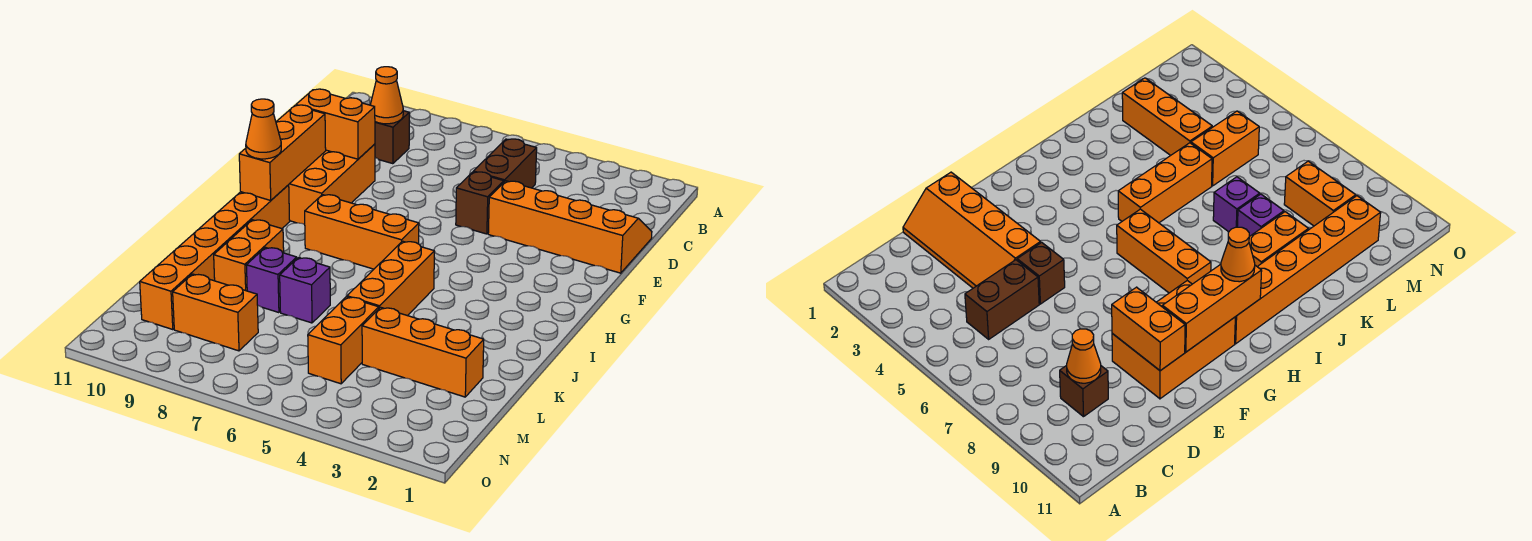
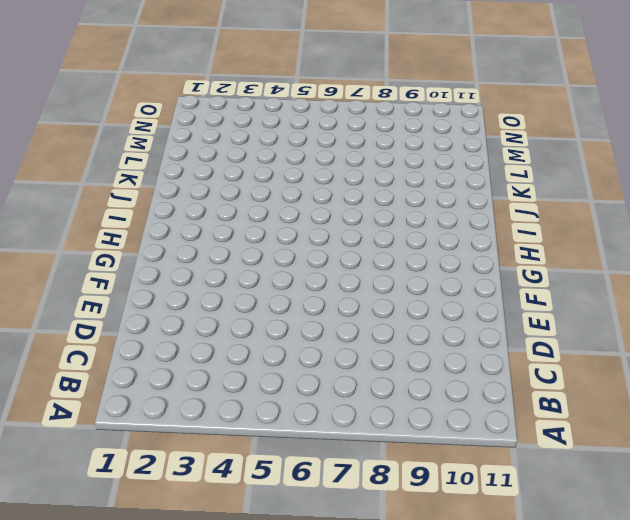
none -> brown 1x2 brick [473,139,537,188]
none -> brown 1x1 brick [375,111,409,164]
none -> orange 2x4 slope [488,181,652,273]

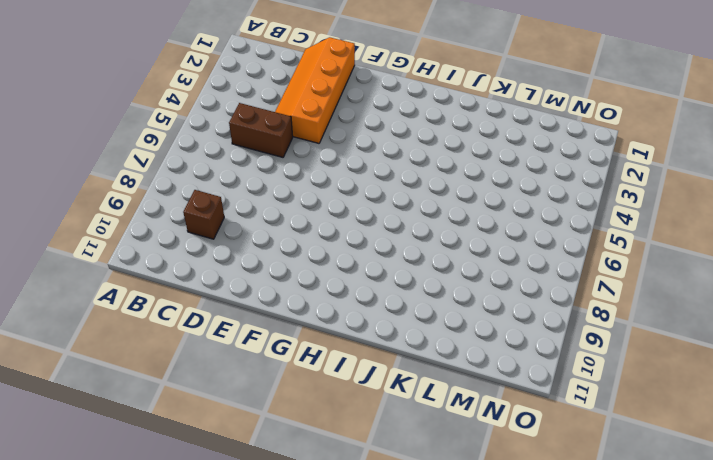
none -> brown 1x1 brick [456,172,504,234]
none -> orange 2x3 brick [289,144,375,225]
none -> orange 1x3 brick [305,195,419,269]

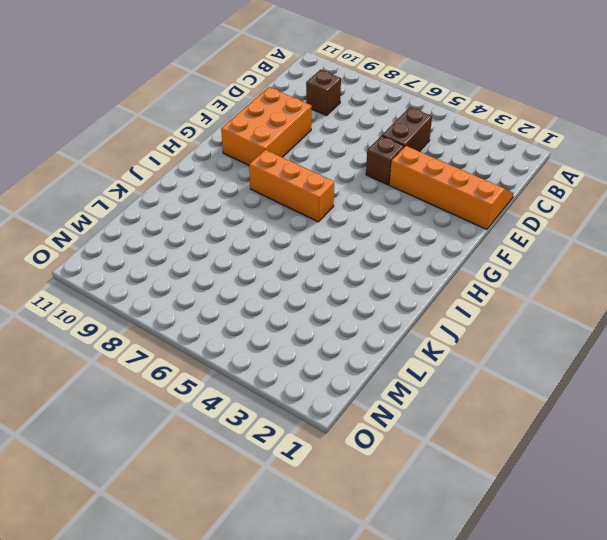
none -> orange 1x6 brick [140,185,290,329]
none -> orange 1x3 brick [347,241,434,316]
none -> orange 1x2 brick [214,220,284,291]

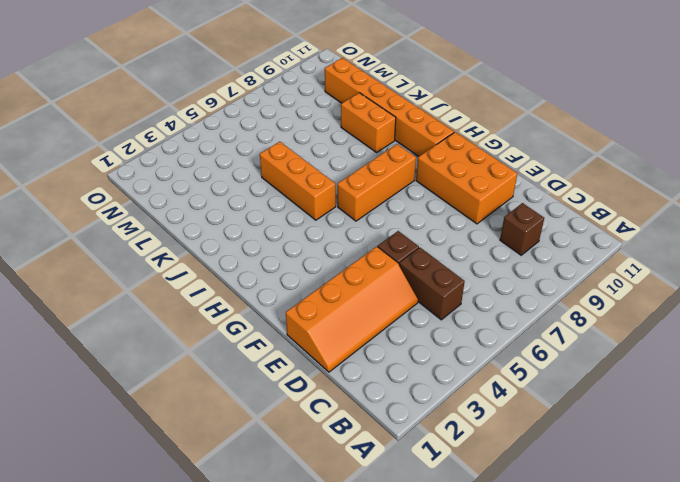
none -> purple 1x1 brick [280,258,330,323]
none -> purple 1x1 brick [246,247,297,313]
none -> orange 1x3 brick [362,307,484,397]

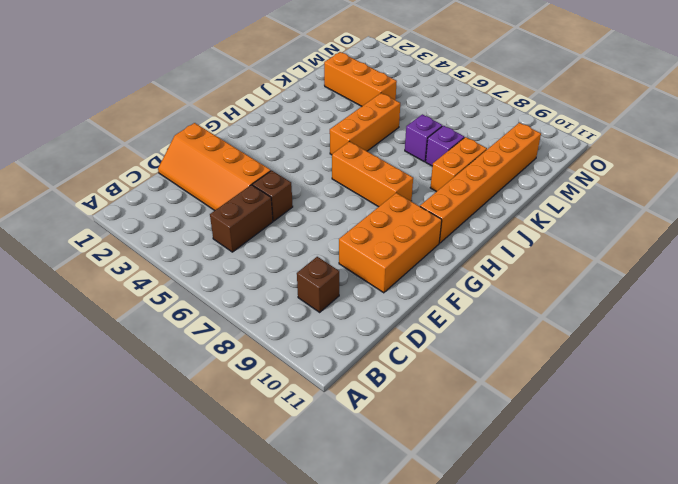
none -> orange 1x2 brick [308,297,379,384]
none -> orange 1x2 brick [173,274,258,351]
none -> orange 1x1 cone [370,67,403,124]

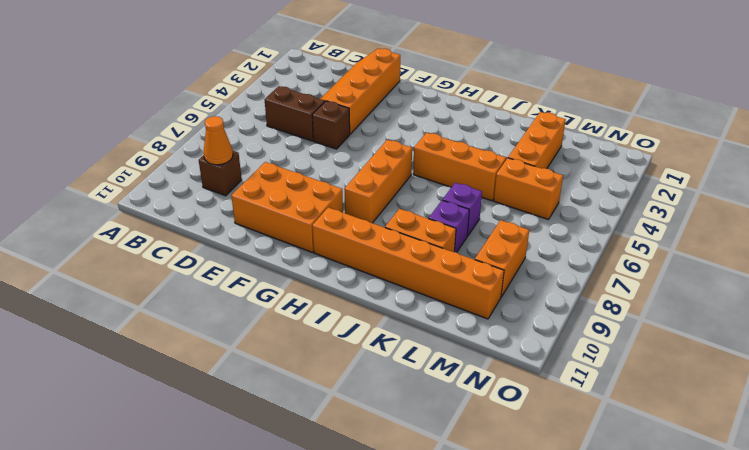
none -> orange 1x2 brick [296,89,375,159]
none -> orange 1x3 brick [239,105,326,200]
none -> orange 1x1 cone [246,99,281,159]

